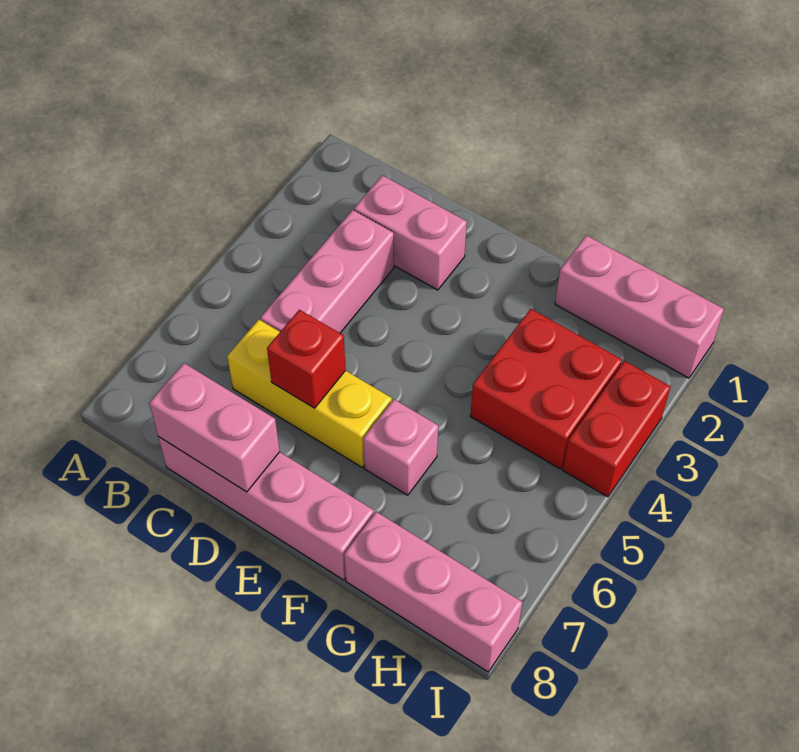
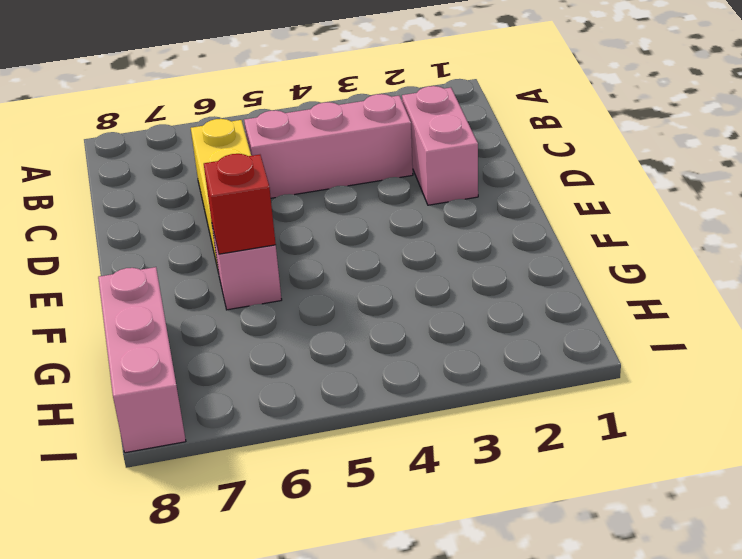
red 1x1 brick [204,154,276,254] -> red 1x1 brick moved to [267,310,346,408]
none -> pink 1x4 brick [158,437,374,580]
none -> pink 1x3 brick [555,235,724,378]

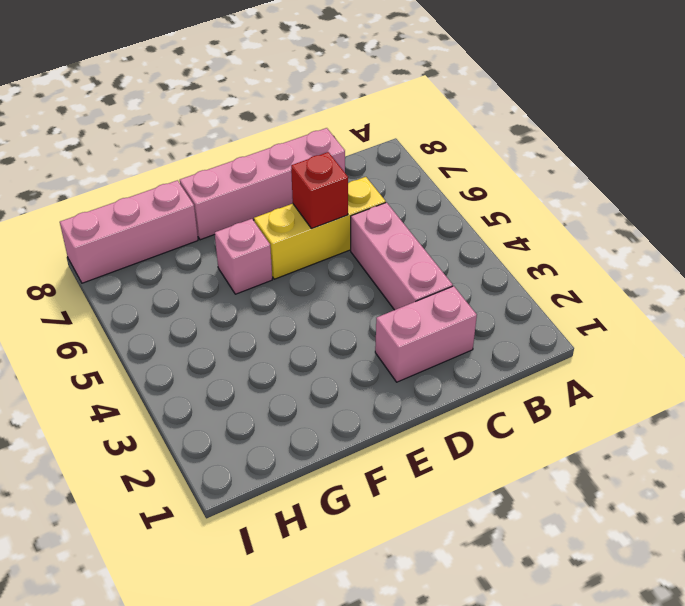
none -> pink 1x3 brick [555,235,724,378]
none -> red 2x2 brick [470,309,622,469]

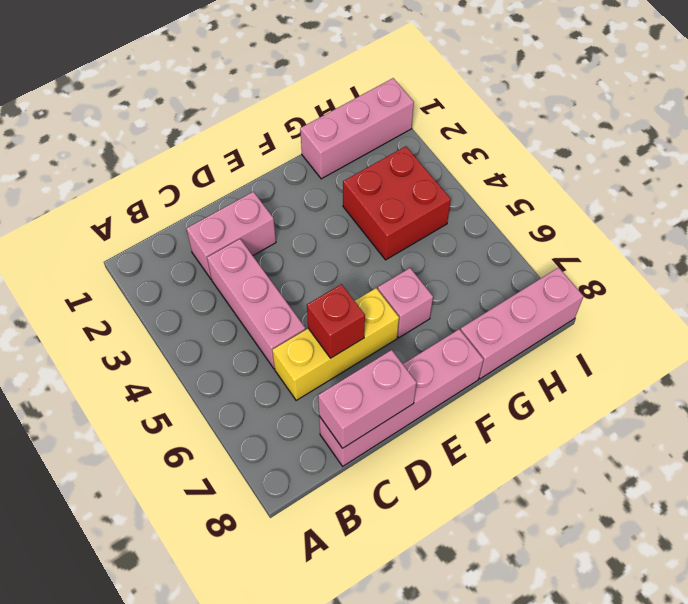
none -> red 1x2 brick [563,361,671,497]

